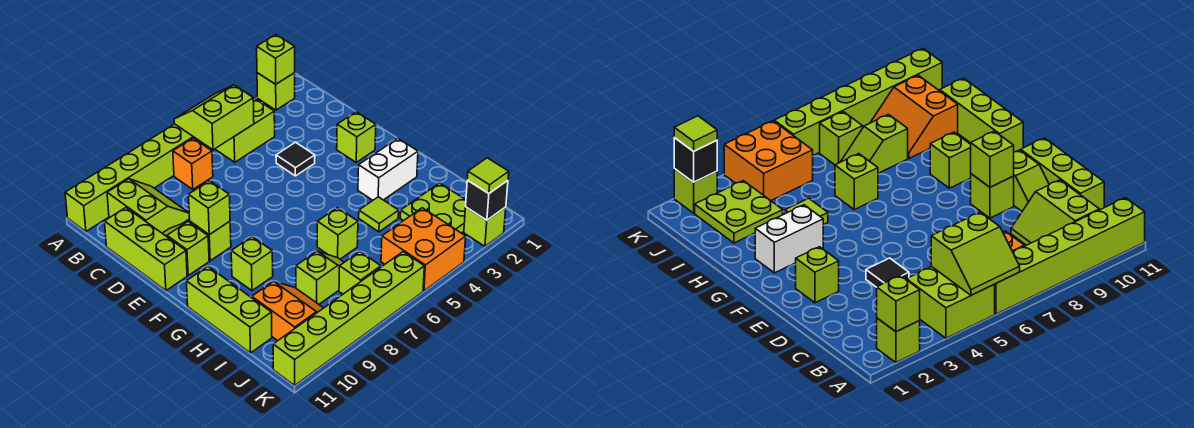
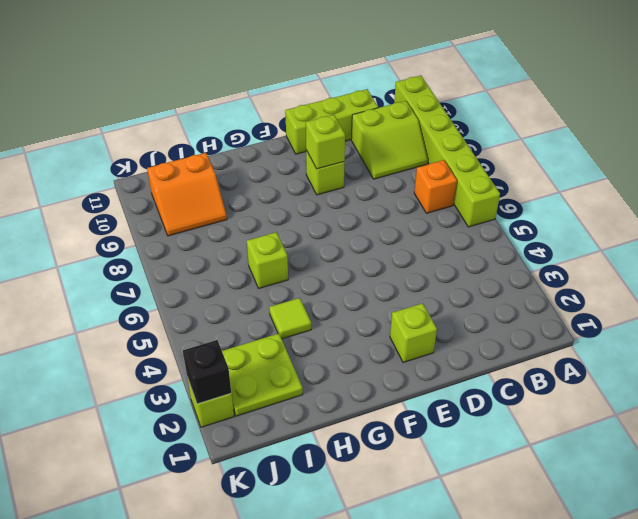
none -> lime 1x1 brick [257,73,295,110]
none -> lime 2x2 brick [215,88,275,162]
none -> black 1x1 tile [276,142,315,176]

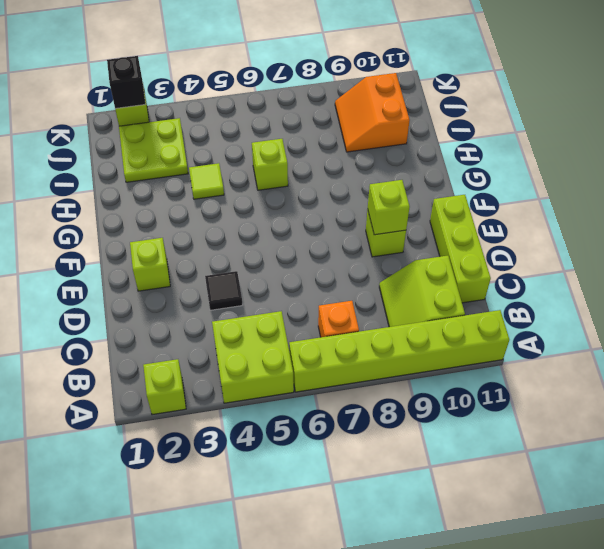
none -> lime 1x2 slope [162,222,209,275]
none -> white 1x2 brick [358,139,418,200]
none -> lime 1x1 brick [231,237,273,291]

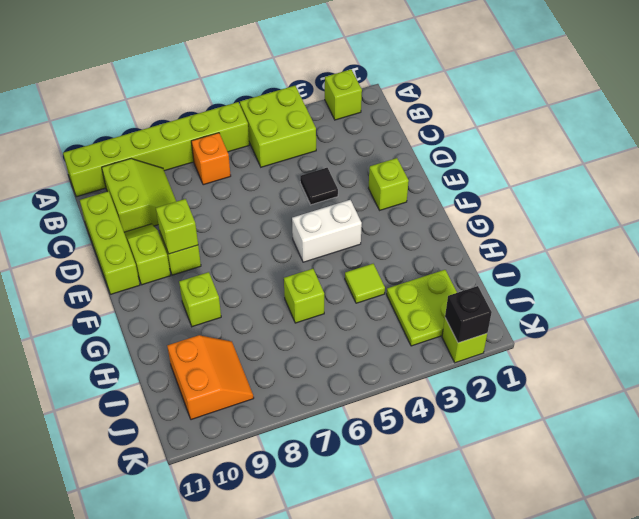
white 1x2 brick [292,200,362,262] -> white 1x2 brick moved to [358,139,418,200]
none -> lime 1x3 brick [186,267,272,353]
none -> lime 1x2 slope [296,251,344,304]
none -> orange 2x2 brick [381,208,466,291]

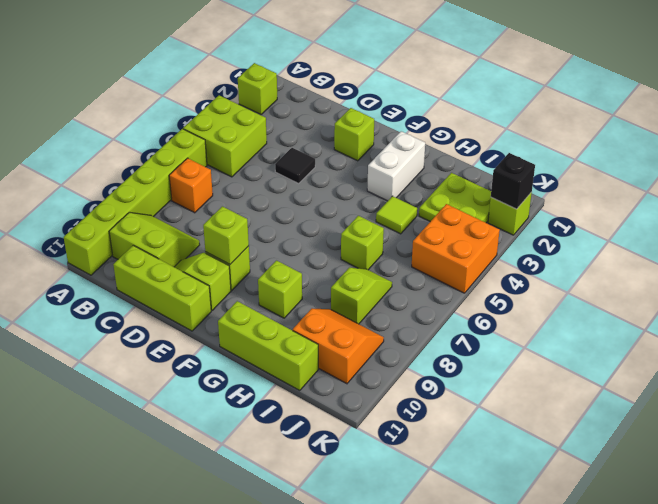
none -> lime 1x1 brick [339,252,381,294]
none -> lime 1x6 brick [273,252,424,385]
none -> lime 1x1 brick [257,35,295,84]

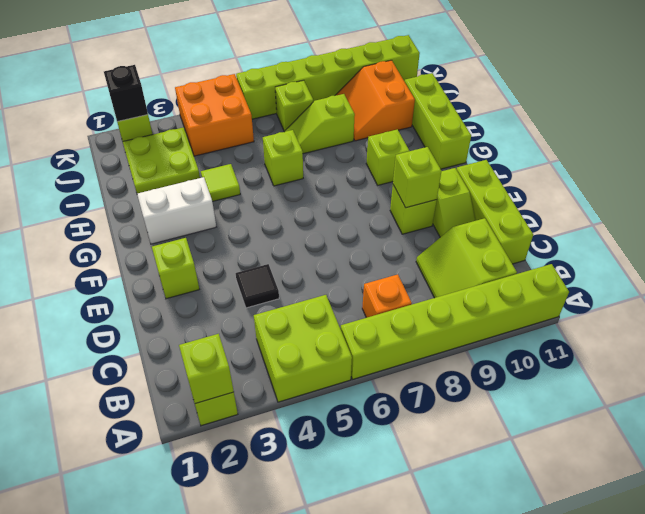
none -> lime 2x2 slope [174,85,254,150]
none -> lime 1x1 tile [467,158,509,194]

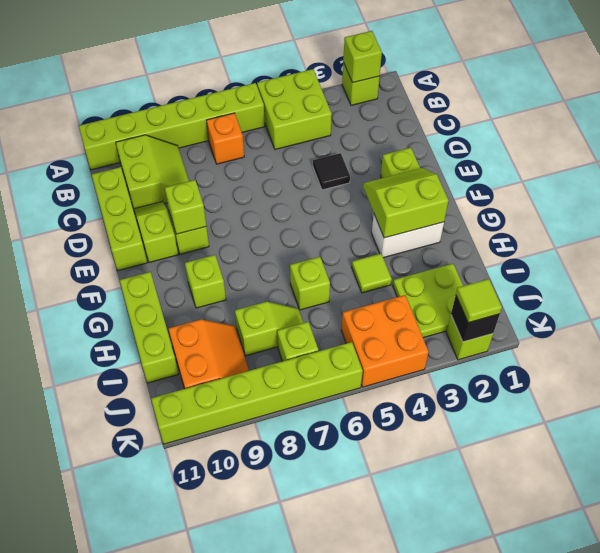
lime 2x2 slope [363,168,449,238] -> lime 2x2 slope moved to [174,85,254,150]

